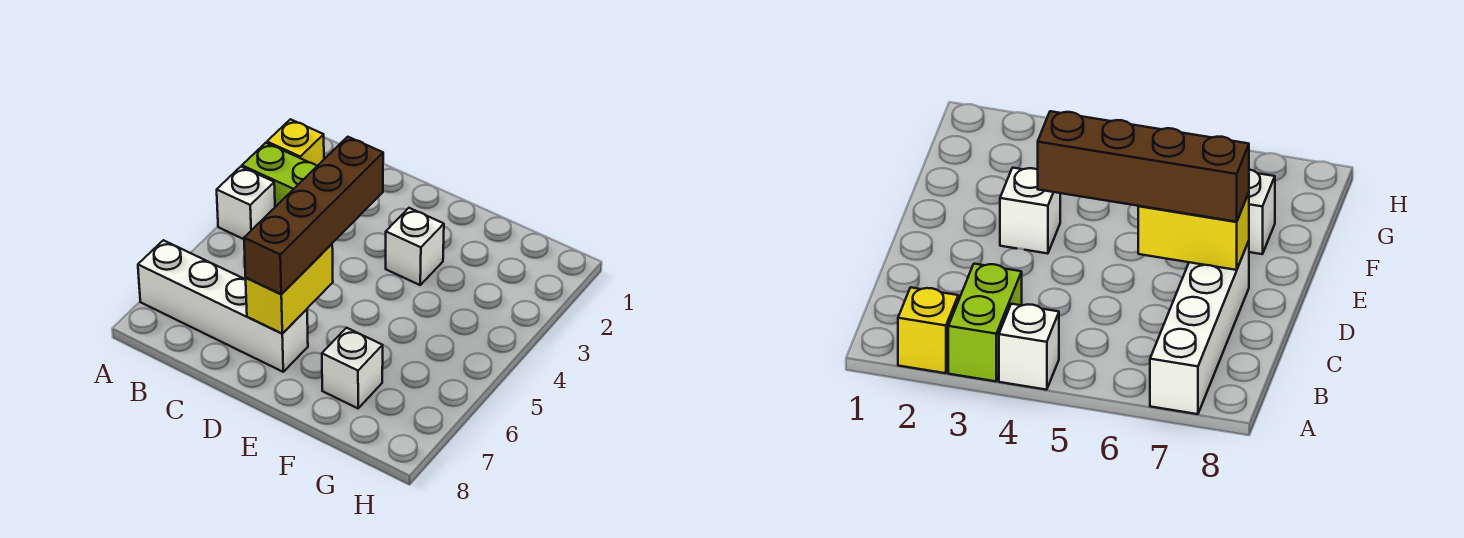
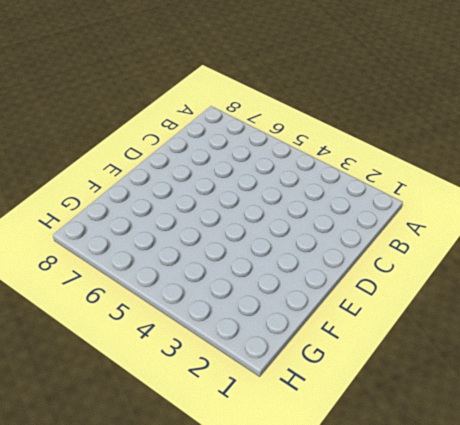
none -> yellow 1x1 brick [267,119,324,166]
none -> lime 1x2 brick [242,143,317,207]

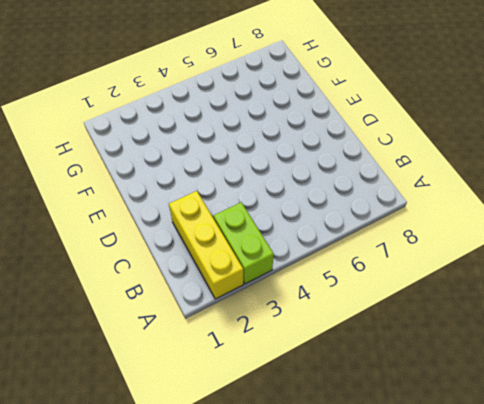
yellow 1x3 brick [169,191,243,299] -> yellow 1x1 brick [267,119,324,166]
none -> white 1x1 brick [217,167,275,239]
none -> white 1x4 brick [138,240,308,372]

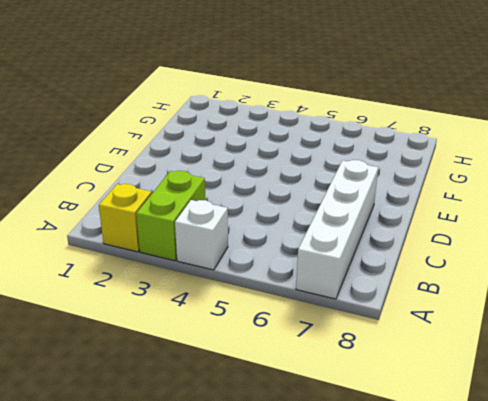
none -> white 1x1 brick [386,208,444,285]
none -> white 1x1 brick [322,328,383,408]

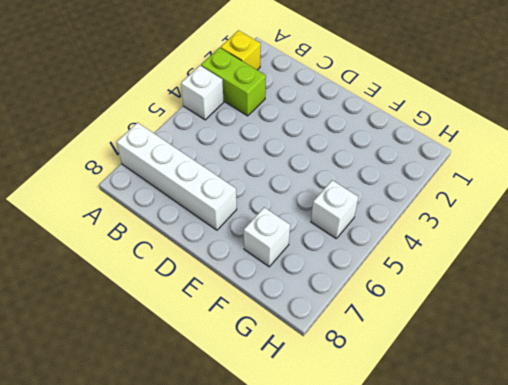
white 1x1 brick [311,180,358,238] -> white 1x1 brick moved to [386,208,444,285]
none -> yellow 1x2 brick [245,244,333,334]
none -> brown 1x4 brick [244,137,383,294]

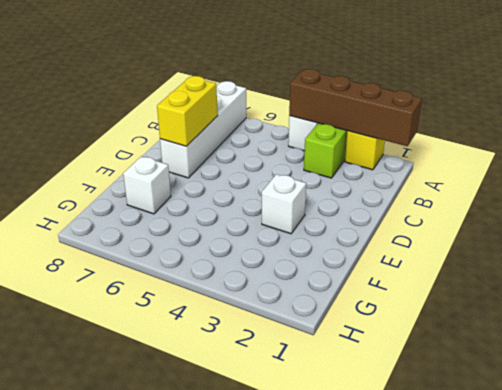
brown 1x4 brick [289,69,422,146] -> brown 1x4 brick moved to [244,137,383,294]
yellow 1x2 brick [157,76,218,146] -> yellow 1x2 brick turned to [245,244,333,334]

